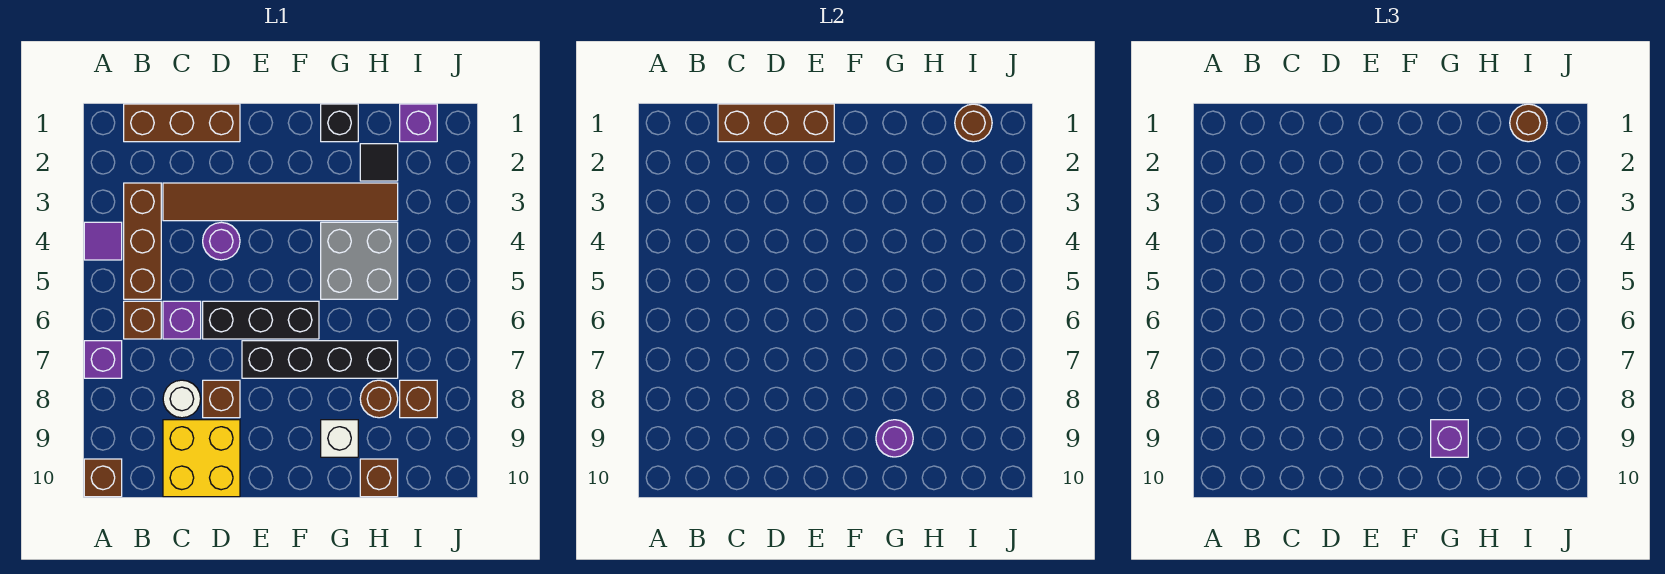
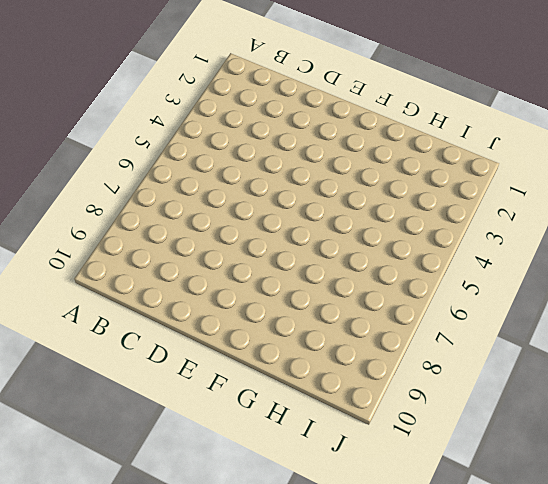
none -> purple 1x1 tile [84,222,122,260]
none -> purple 1x1 brick [84,341,122,378]
none -> brown 1x1 brick [84,459,122,497]

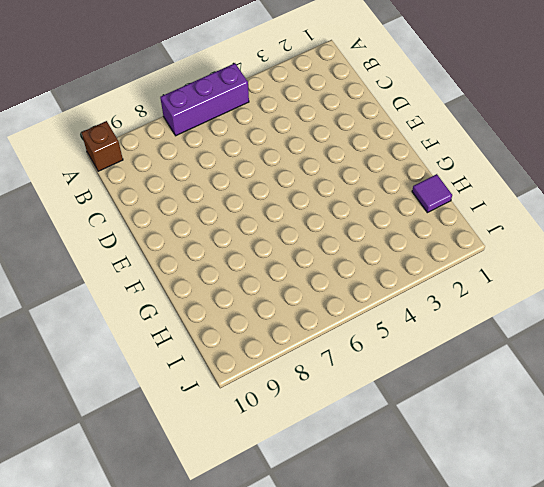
purple 1x3 brick [160,63,249,136] -> purple 1x1 brick [84,341,122,378]
purple 1x1 tile [412,174,452,213] -> purple 1x1 tile moved to [84,222,122,260]
none -> brown 1x3 brick [124,104,240,142]
none -> brown 1x3 brick [124,183,161,299]
none -> brown 1x1 brick [124,301,161,339]

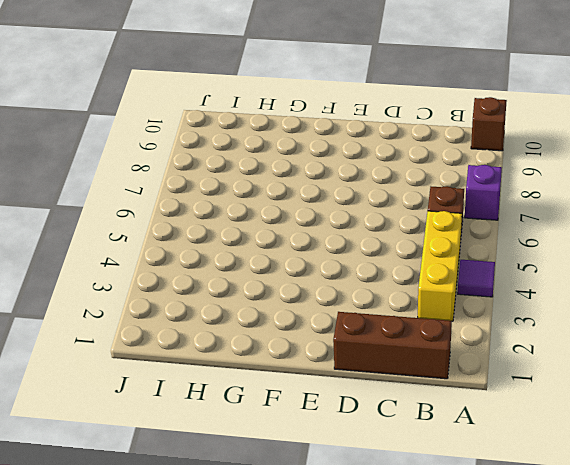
yellow 1x3 brick [418,211,462,321] -> brown 1x3 brick [124,183,161,299]
none -> brown 1x6 tile [163,183,398,221]
none -> purple 1x1 brick [163,301,201,339]
none -> white 1x1 round brick [163,380,201,418]

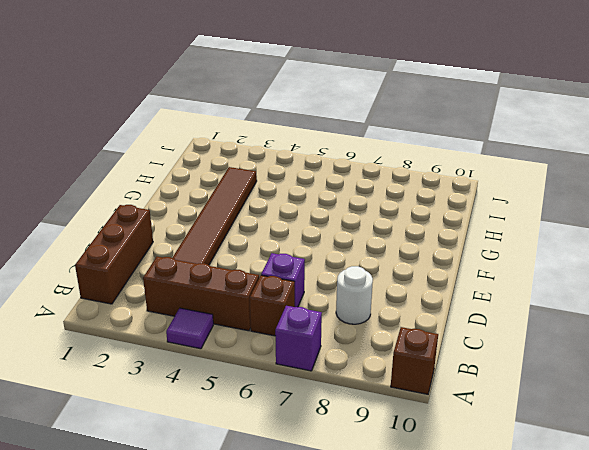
none -> yellow 2x2 brick [163,420,240,497]
none -> purple 1x1 round brick [203,222,240,260]
none -> black 1x3 brick [203,301,319,339]

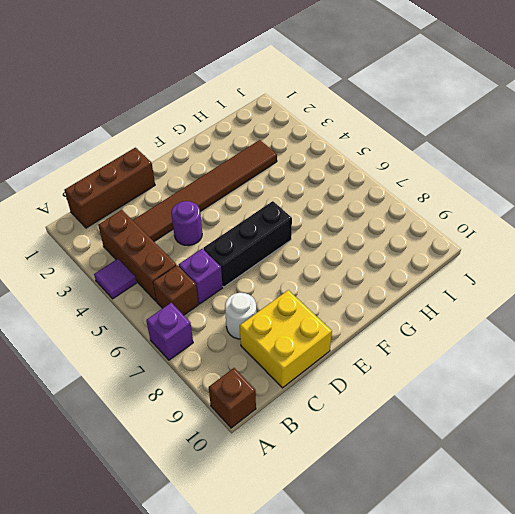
none -> brown 1x1 brick [203,380,240,418]
none -> black 1x4 brick [242,341,398,378]
none -> black 1x1 brick [321,104,358,142]

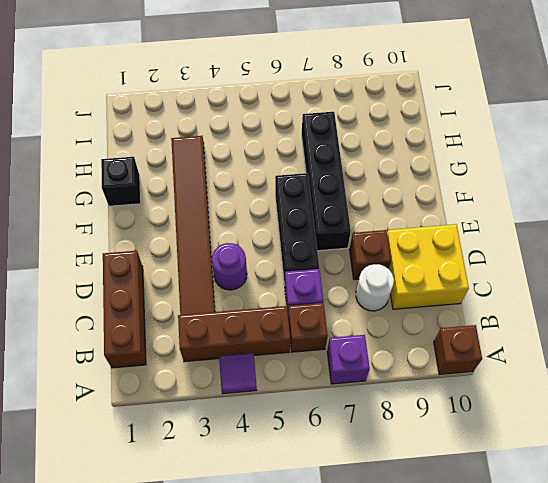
none -> grey 2x2 brick [321,222,398,299]
none -> white 1x1 brick [321,420,358,457]
none -> black 1x1 tile [360,144,398,181]

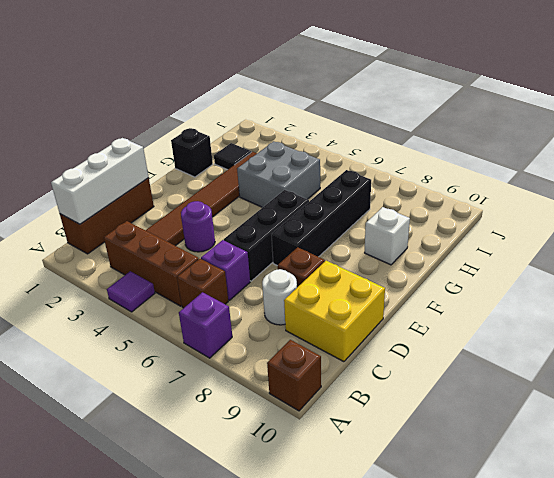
white 1x3 brick [51,138,149,224] -> brown 1x3 brick [718,104,834,142]
none -> brown 1x1 round brick [360,380,398,418]
none -> brown 1x1 brick [360,459,398,497]
none -> purple 1x1 brick [400,104,437,142]

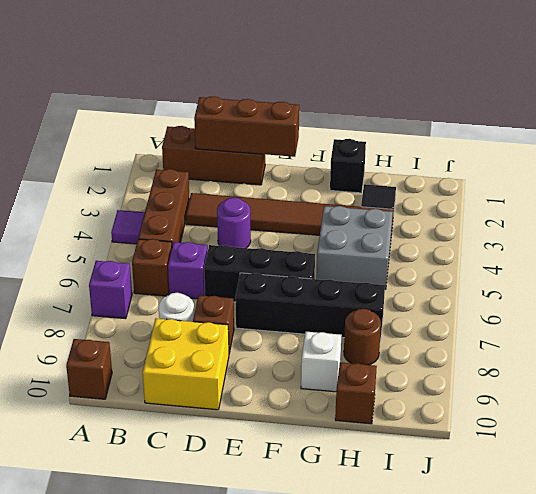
none -> purple 1x1 brick [400,104,437,142]
none -> brown 1x1 brick [400,380,437,418]
none -> purple 1x1 round brick [876,420,913,457]

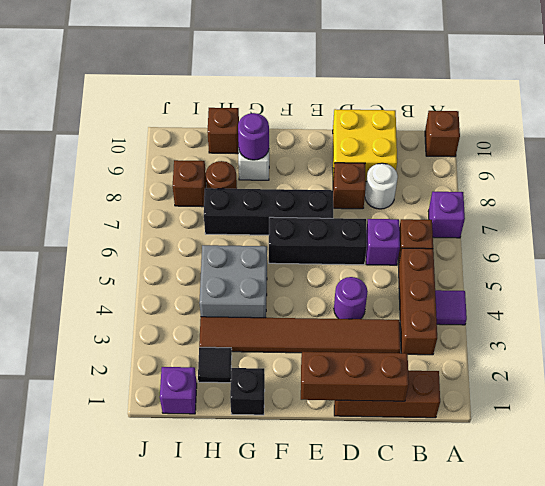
none -> brown 1x1 round brick [955,104,992,142]
none -> purple 1x1 brick [1431,420,1468,457]
none -> brown 1x1 round brick [1510,104,1547,142]

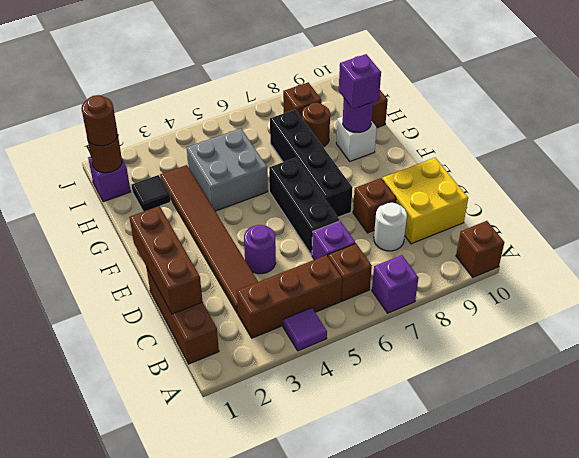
none -> black 1x1 brick [321,104,358,142]

